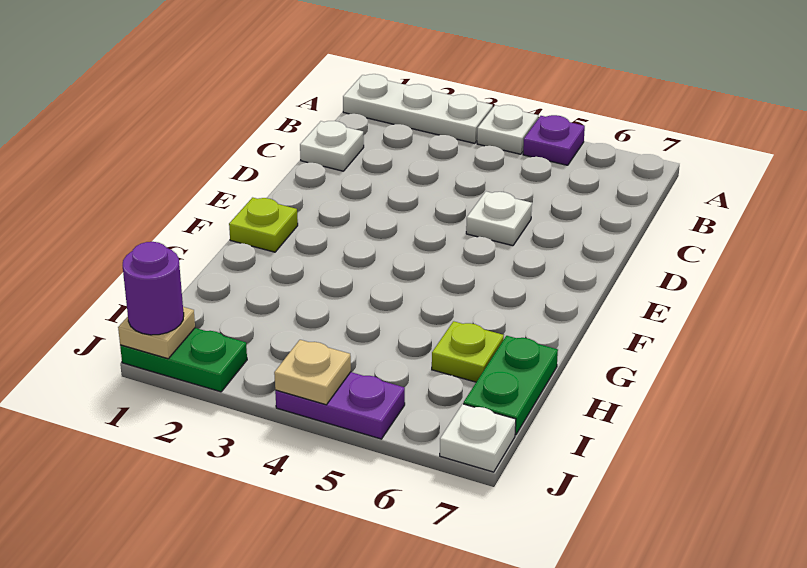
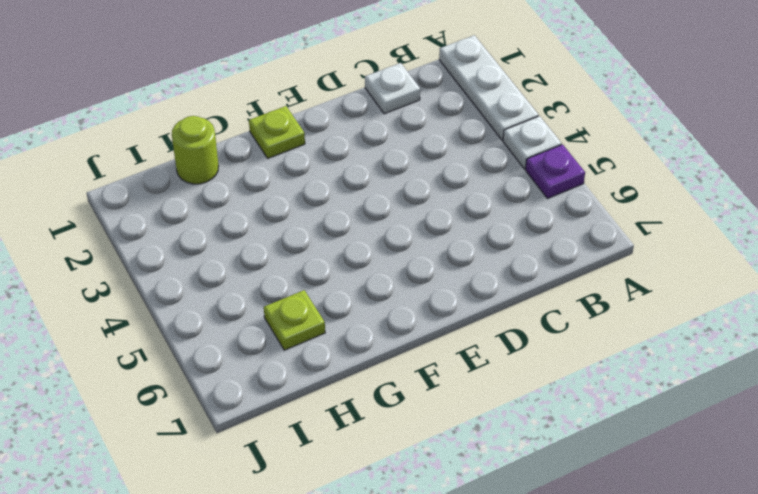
lime 1x1 round brick [172,116,219,184] -> none
none -> white 1x1 plate [466,191,532,246]
none -> green 1x2 plate [463,336,558,435]
none -> green 1x2 plate [120,328,247,392]

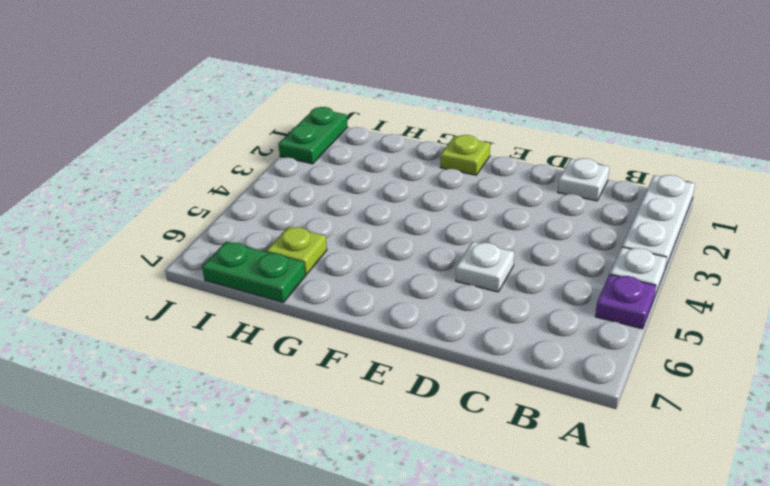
none -> purple 1x2 plate [275,372,405,439]
none -> white 1x1 plate [440,404,516,472]
none -> tan 1x1 plate [118,307,195,359]

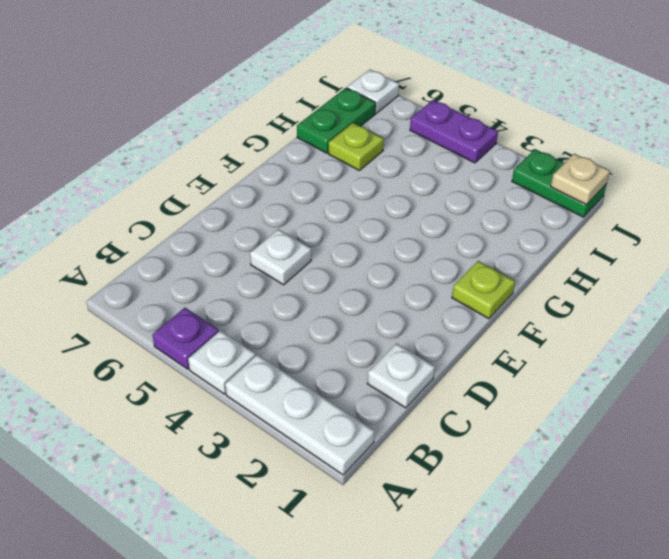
none -> tan 1x1 plate [274,340,351,405]
none -> purple 1x1 round brick [123,242,184,335]

